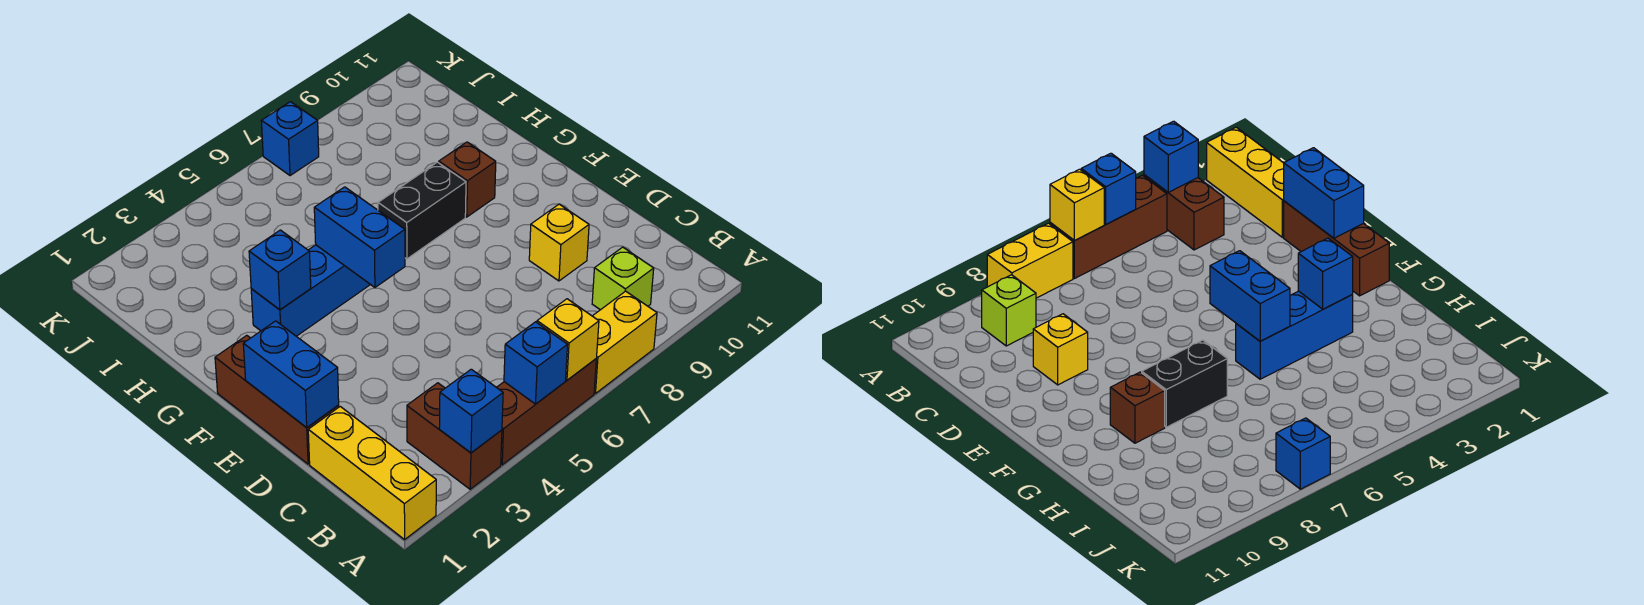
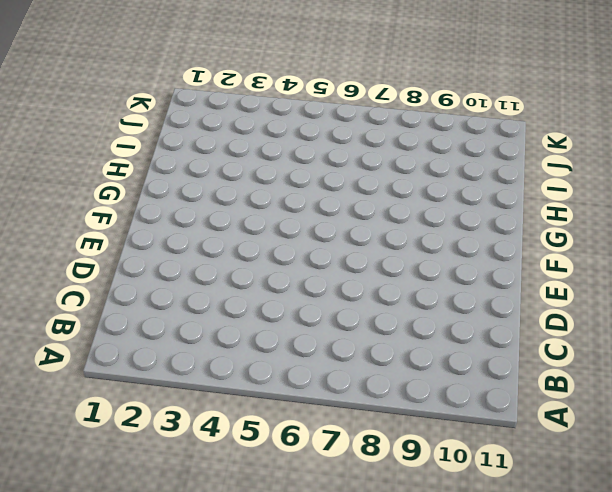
none -> yellow 1x3 brick [308,407,436,539]
none -> brown 1x2 brick [407,383,502,489]
none -> brown 1x3 brick [497,359,596,465]

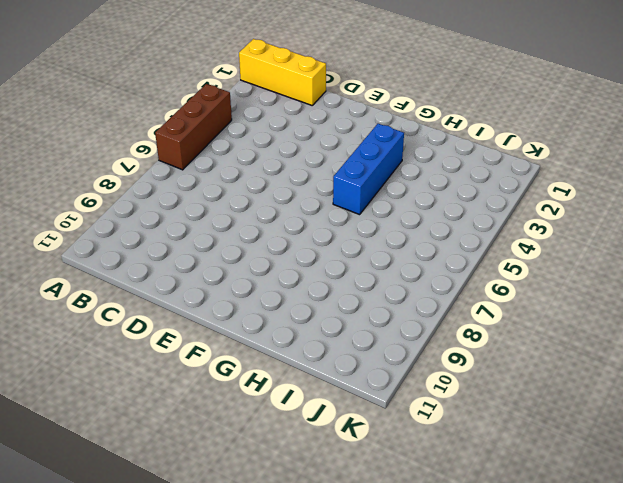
none -> brown 1x2 brick [407,383,502,489]
none -> yellow 1x2 brick [593,291,657,393]
none -> lime 1x1 brick [592,247,654,310]

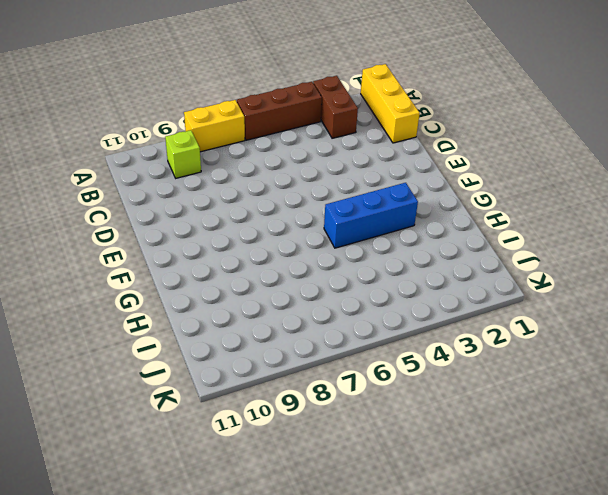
none -> brown 1x3 brick [215,335,339,464]
none -> yellow 1x1 brick [529,204,589,281]
none -> black 1x2 brick [378,162,466,259]

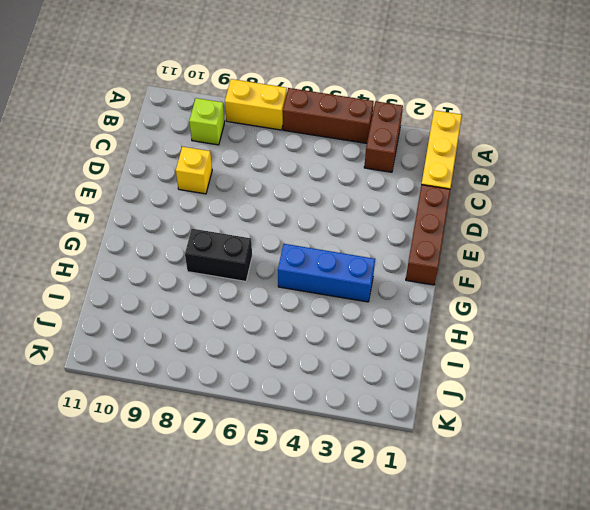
none -> brown 1x1 brick [439,142,496,217]
none -> blue 1x1 brick [261,102,319,176]
none -> blue 1x1 brick [439,369,503,453]

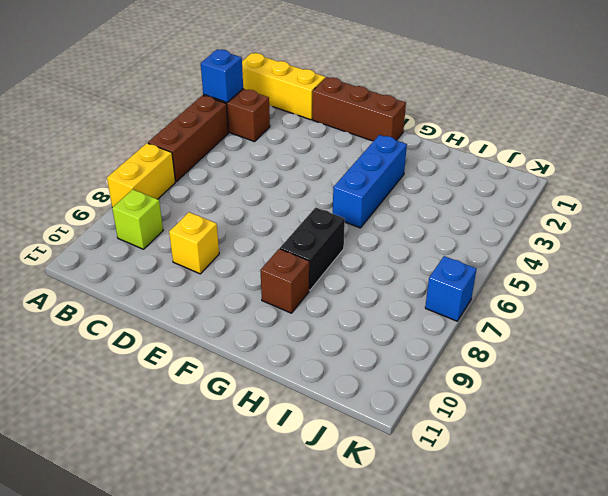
none -> blue 1x1 brick [504,322,567,404]
none -> yellow 1x1 brick [537,299,599,380]
none -> blue 1x2 brick [243,321,339,428]

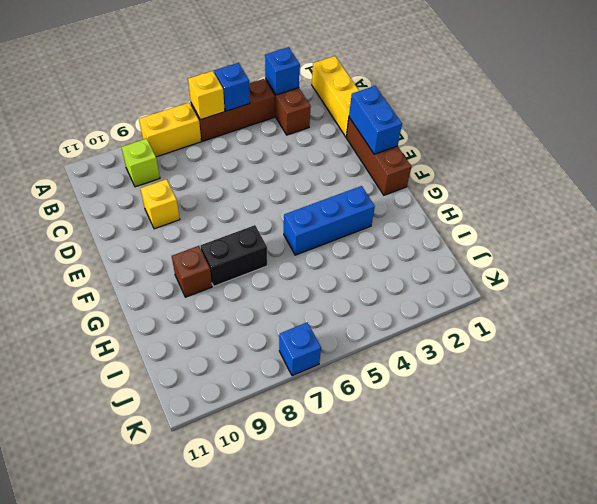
none -> blue 1x2 brick [314,187,405,287]
none -> blue 1x1 brick [249,230,311,310]

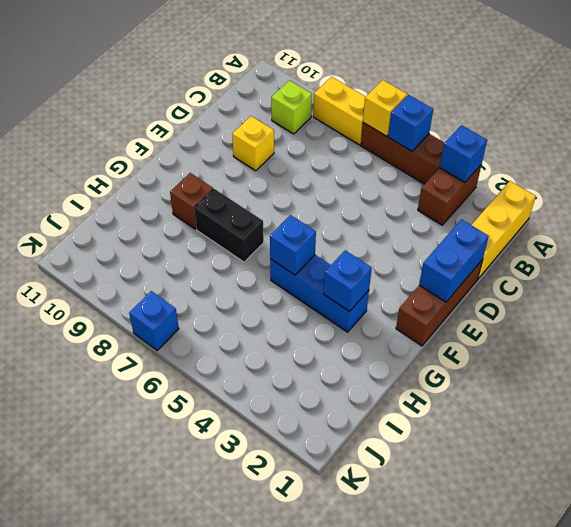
blue 1x1 brick [270,215,316,275] -> blue 1x2 brick [314,187,405,287]

